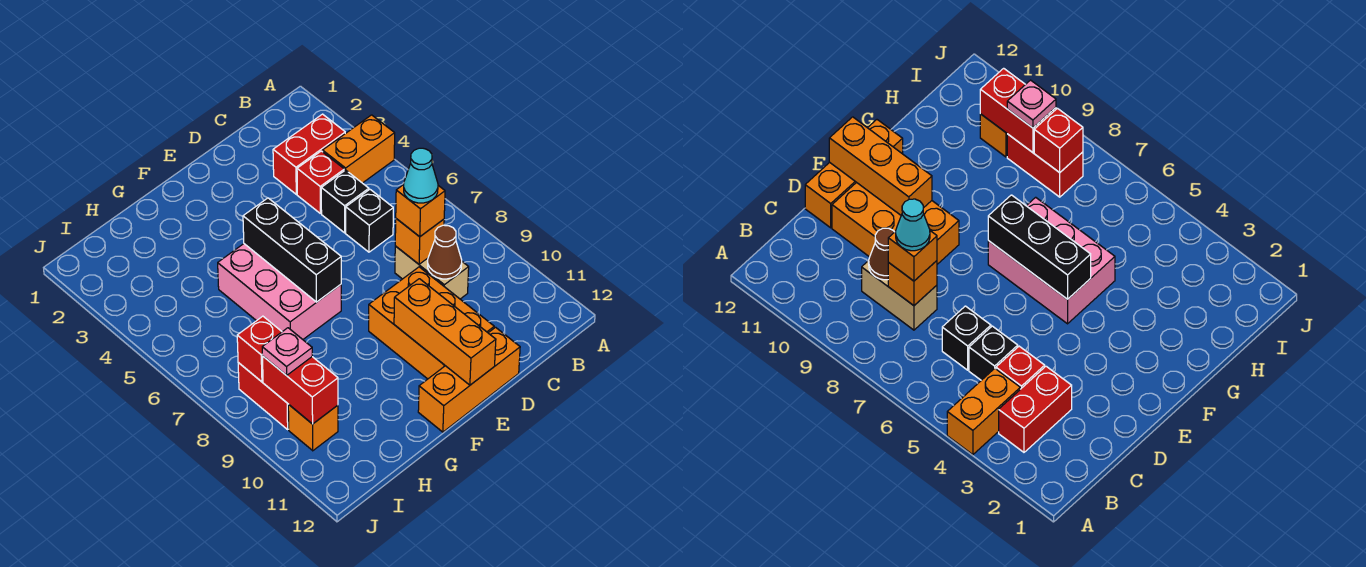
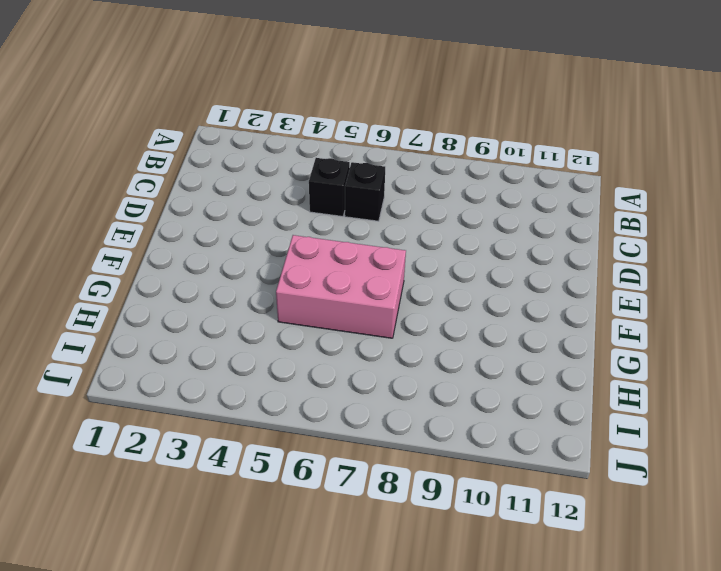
none -> orange 1x2 brick [323,115,395,183]
none -> red 1x2 brick [273,114,345,194]
none -> red 1x1 brick [297,151,344,213]

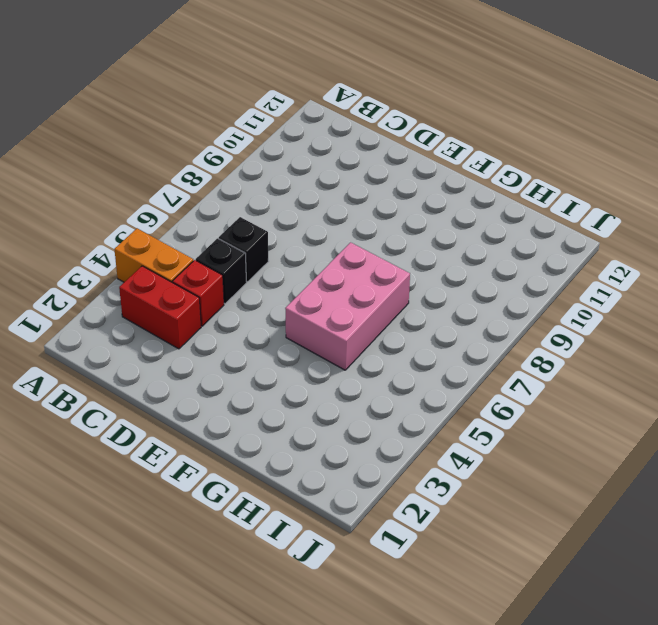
none -> tan 1x2 brick [395,246,469,299]
none -> orange 2x3 brick [369,267,494,379]
none -> orange 1x3 brick [418,327,520,432]

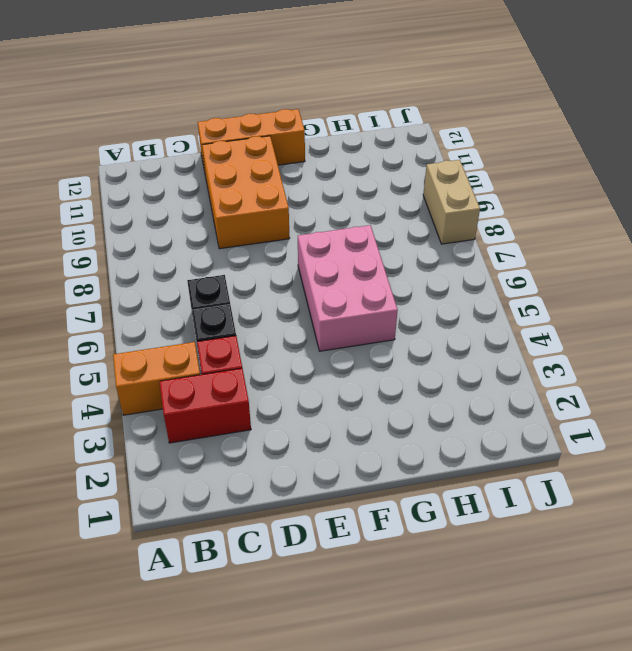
tan 1x2 brick [423,160,480,244] -> tan 1x2 brick moved to [395,246,469,299]
none -> red 1x2 brick [238,363,289,429]
none -> orange 1x1 brick [288,405,338,451]
none -> orange 1x1 brick [395,219,444,264]

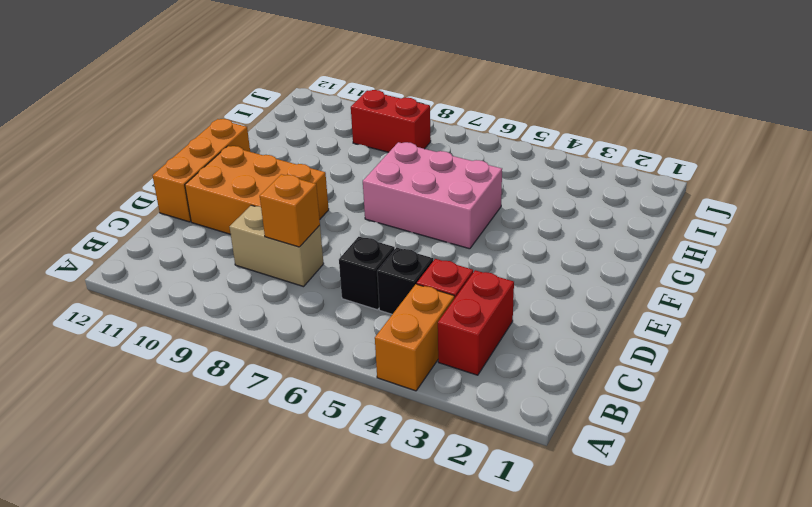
none -> orange 1x1 brick [288,405,338,451]
none -> brown 1x1 cone [428,225,462,279]
none -> orange 1x3 brick [394,279,496,385]

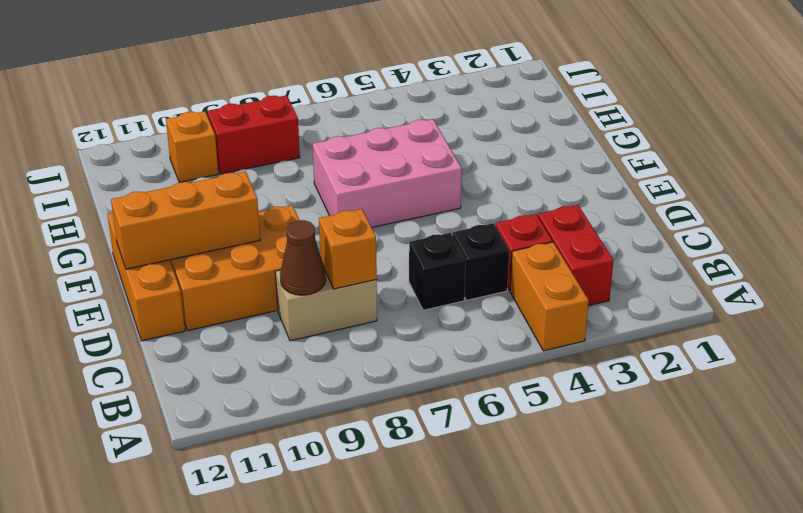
none -> black 1x3 brick [243,198,341,302]
none -> red 1x1 brick [237,316,282,382]
none -> red 1x2 brick [262,356,338,424]

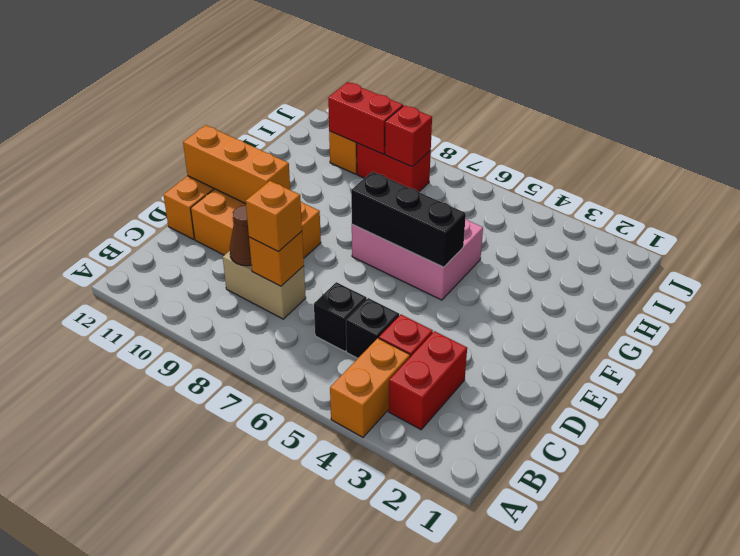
none -> pink 1x1 plate [262,328,312,376]
none -> cyan 1x1 cone [404,148,438,203]

